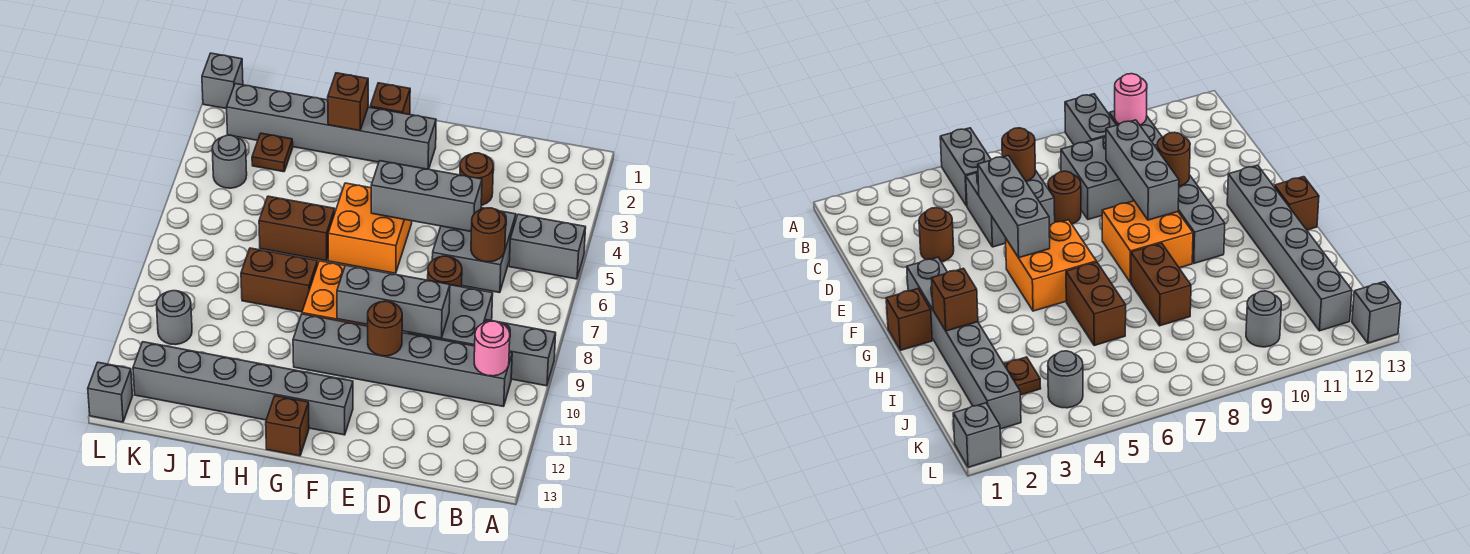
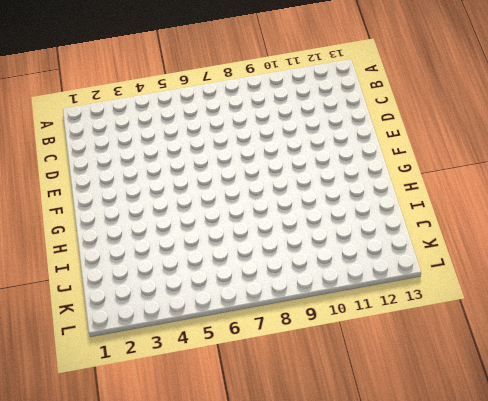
none -> grey 1x2 brick [509,214,586,279]
none -> grey 1x2 brick [486,320,556,386]
none -> grey 1x6 brick [293,314,512,406]

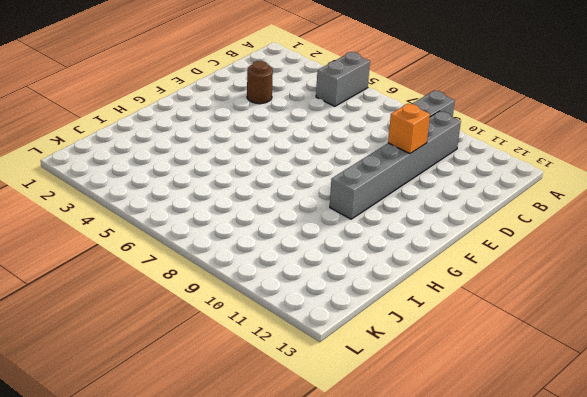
orange 1x1 brick [388,104,430,154] -> none
none -> grey 2x2 brick [432,208,516,293]
none -> grey 2x2 brick [408,285,493,346]
none -> brown 1x1 round brick [428,256,462,287]

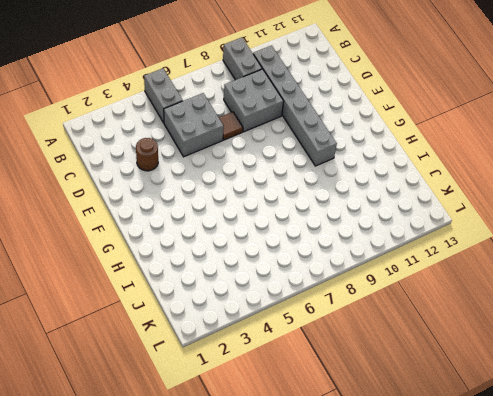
brown 1x1 tile [219,112,243,140] -> brown 1x1 round brick [428,256,462,287]
none -> grey 1x6 brick [227,84,436,169]
none -> orange 2x2 brick [328,183,412,273]
none -> orange 2x2 brick [302,261,368,326]

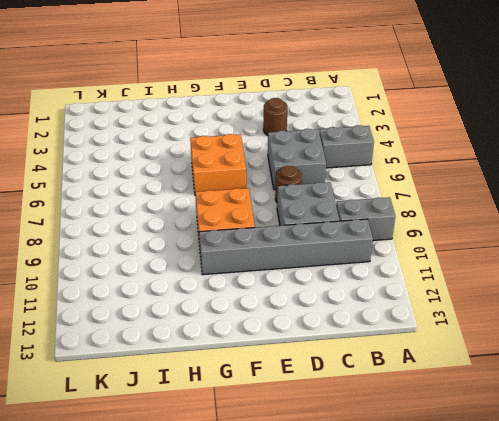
none -> grey 1x6 brick [227,84,436,169]
none -> grey 1x6 brick [133,342,353,435]
none -> brown 1x1 brick [370,83,410,115]

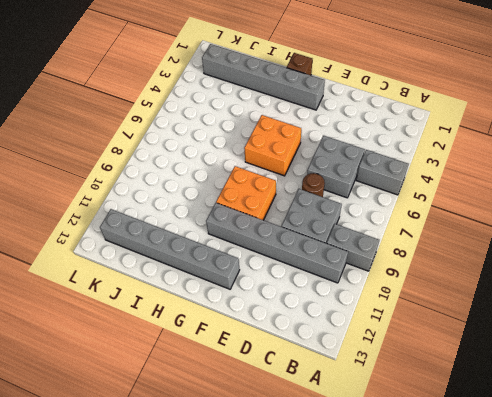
none -> brown 1x1 round brick [460,153,493,205]
none -> brown 1x1 brick [266,396,309,456]
none -> brown 1x2 brick [259,196,335,261]

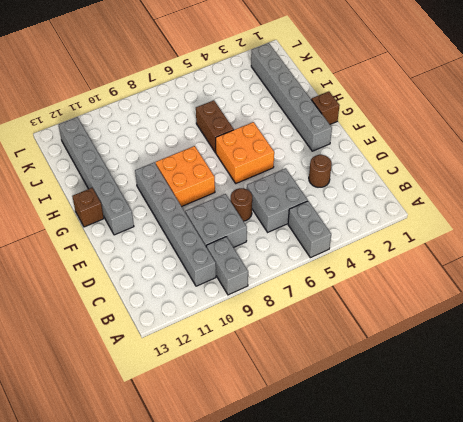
none -> brown 1x2 brick [241,248,318,312]
none -> brown 1x1 plate [252,133,293,172]
none -> grey 1x1 round brick [212,135,247,188]

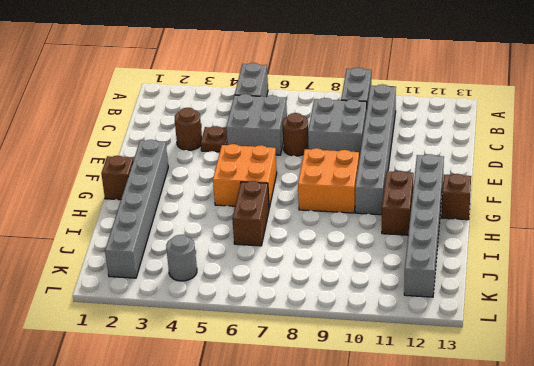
brown 1x1 plate [201,126,227,152] -> brown 1x1 plate moved to [252,133,293,172]
brown 1x2 brick [382,171,414,235] -> brown 1x2 brick moved to [241,248,318,312]
none -> grey 1x1 round brick [157,291,192,345]
none -> grey 1x1 brick [202,53,243,109]
none -> grey 1x1 brick [88,362,133,422]

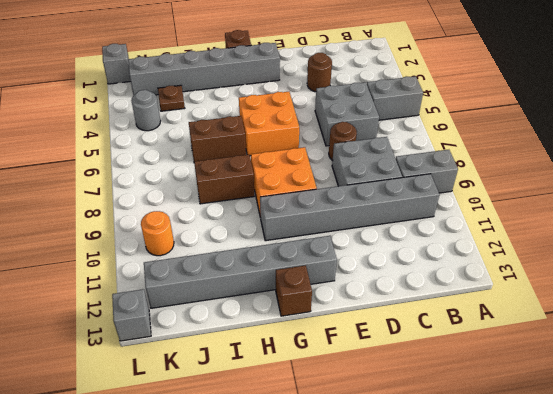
orange 1x1 round brick [141,211,174,256] -> grey 1x1 round brick [157,291,192,345]
none -> pink 1x1 round brick [474,321,510,376]
none -> brown 1x1 round brick [471,208,506,262]
none -> grey 1x3 brick [371,161,482,231]

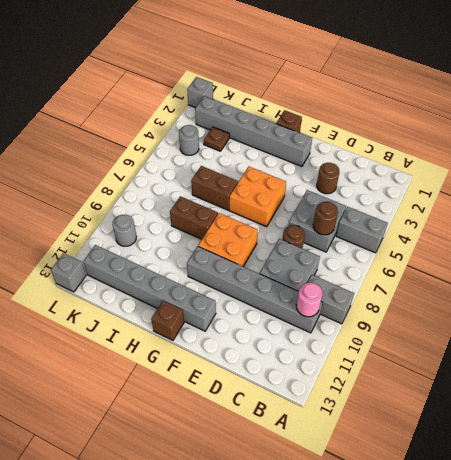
none -> grey 1x3 brick [371,161,482,231]
none -> grey 1x3 brick [337,265,450,338]
none -> brown 1x1 round brick [367,301,402,356]

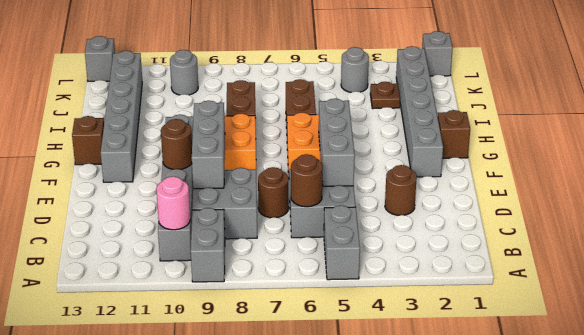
none -> brown 1x1 brick [328,73,368,131]

